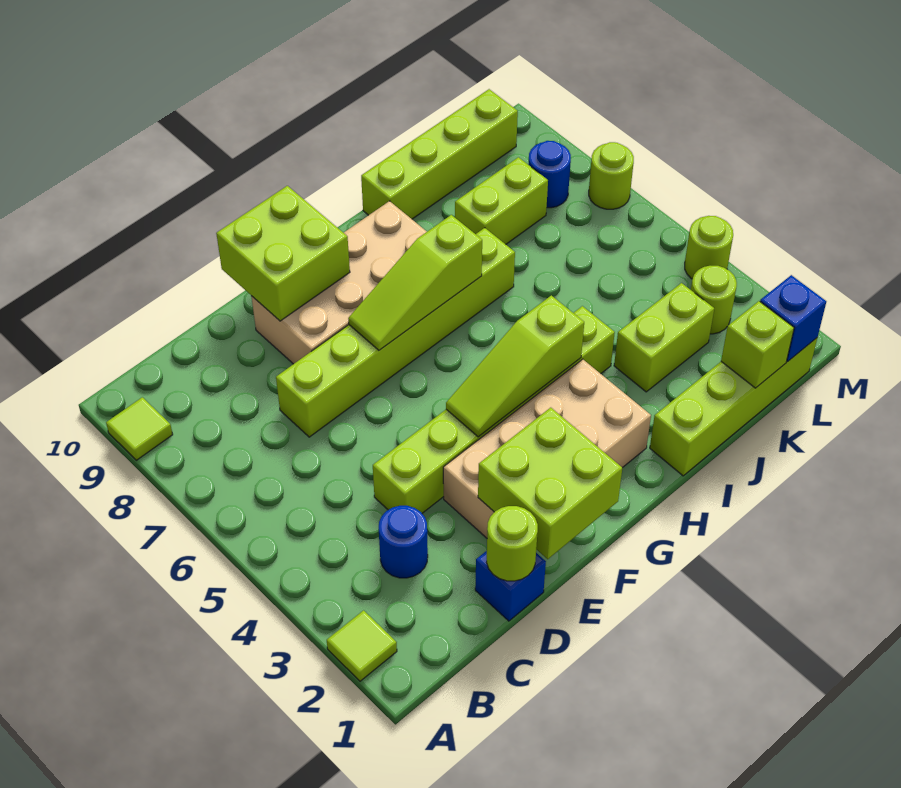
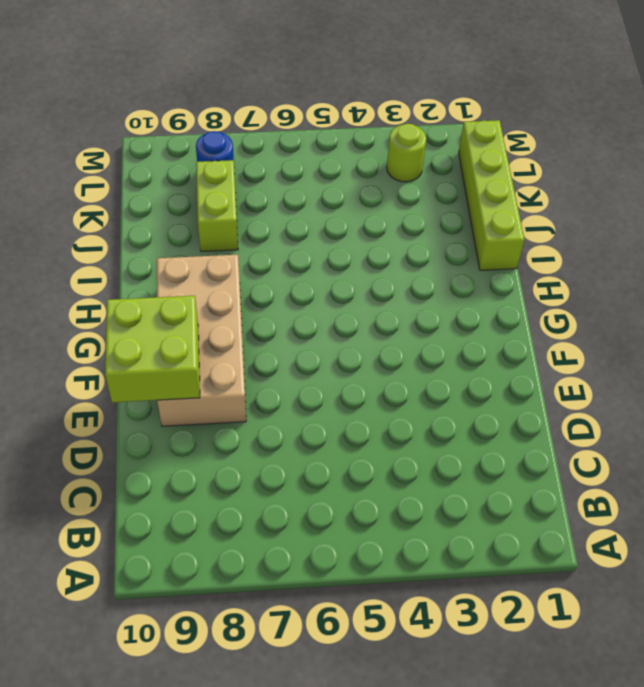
none -> lime 1x1 tile [327,610,397,681]
none -> lime 1x1 tile [106,397,173,460]
none -> blue 1x1 round brick [379,506,428,578]

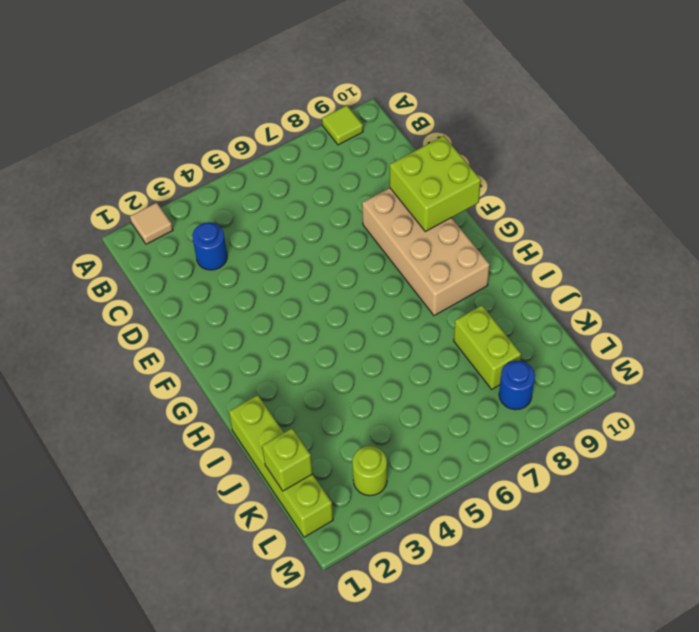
tan 1x1 tile [130,203,173,244] -> lime 1x1 tile [327,610,397,681]
none -> blue 1x1 brick [475,551,546,621]
none -> lime 1x6 brick [373,306,615,513]
none -> lime 1x6 brick [276,228,515,437]

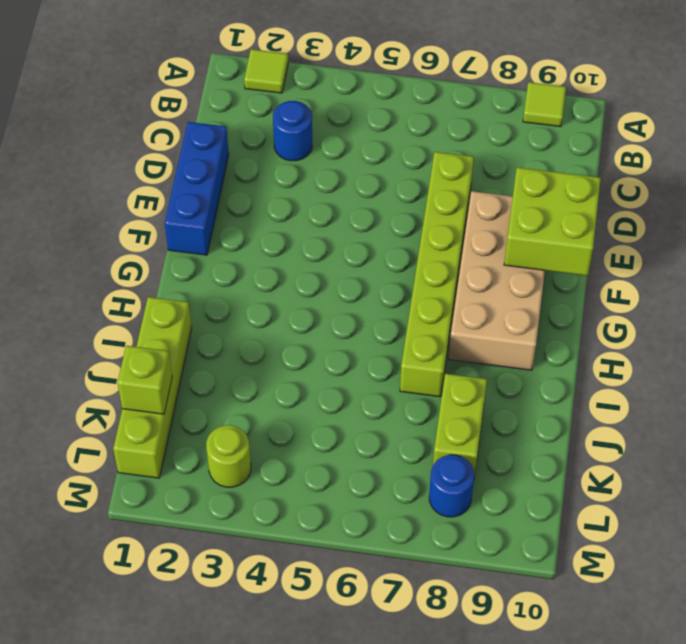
blue 1x3 brick [165,122,229,255] -> blue 1x1 brick [475,551,546,621]
none -> lime 1x6 brick [373,306,615,513]
none -> tan 2x4 brick [443,359,651,538]
none -> lime 1x4 brick [361,89,518,219]

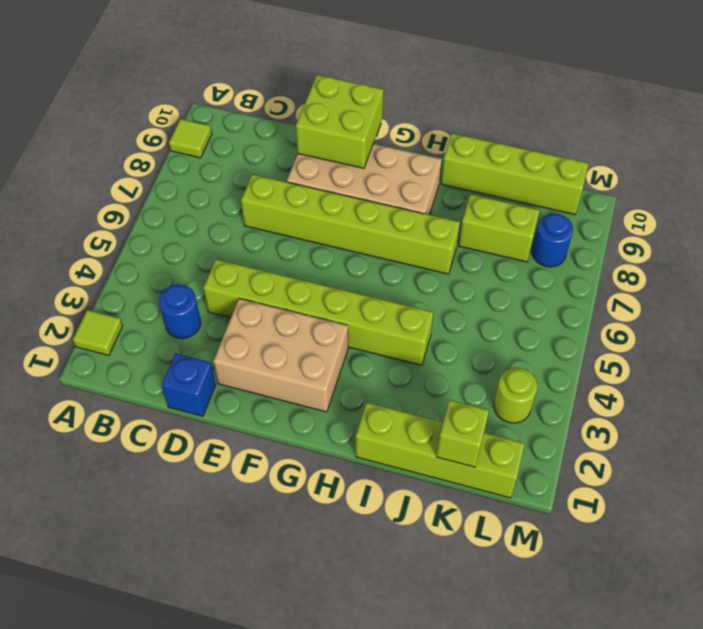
tan 2x3 brick [213,299,348,412] -> tan 2x4 brick [443,359,651,538]
none -> lime 1x2 brick [614,283,714,392]
none -> lime 1x1 round brick [685,216,733,279]
none -> lime 1x1 round brick [589,142,634,209]

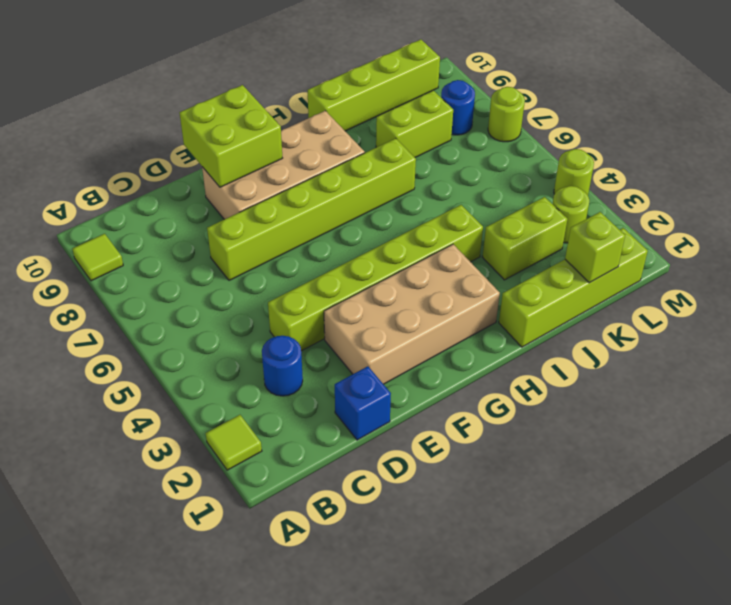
none -> lime 1x1 round brick [487,506,538,581]
none -> lime 2x2 brick [478,408,622,559]
none -> lime 1x3 slope [446,295,584,437]

